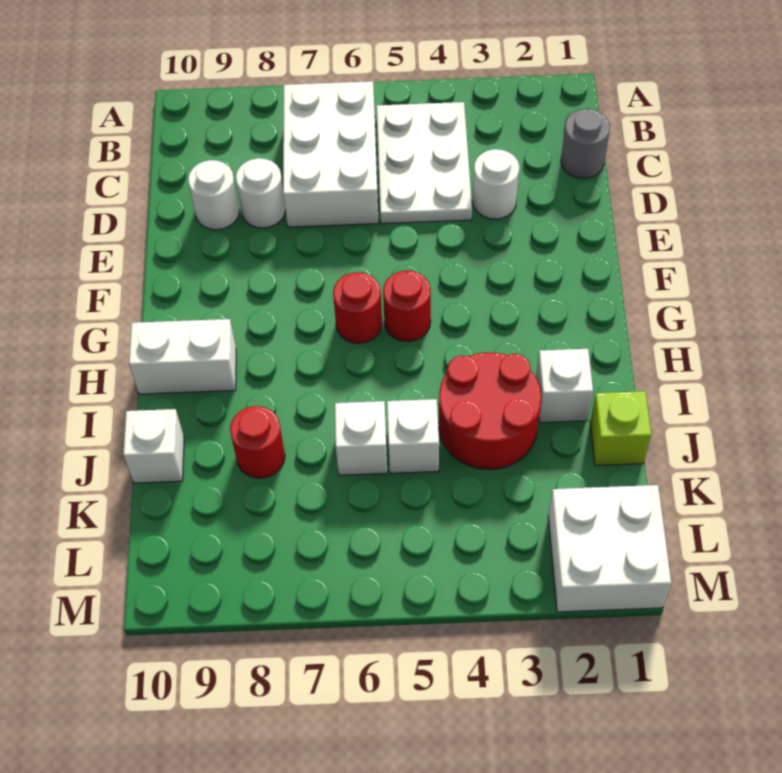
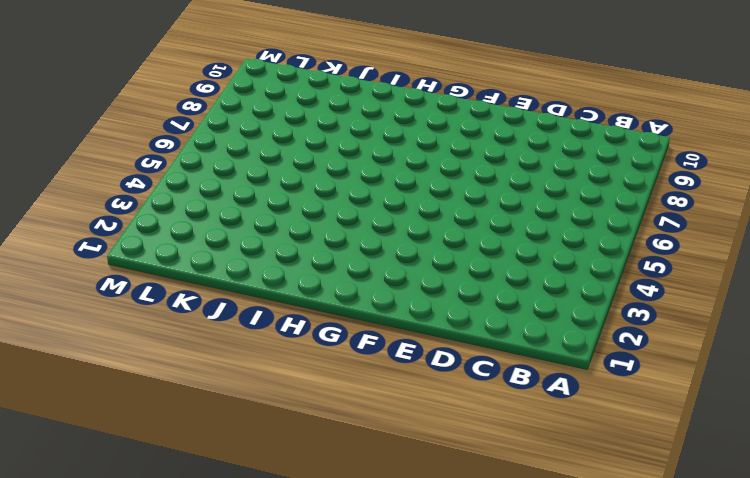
none -> white 2x3 plate [377,102,472,224]
none -> white 2x3 brick [283,81,379,227]
none -> grey 1x1 round brick [561,109,610,179]

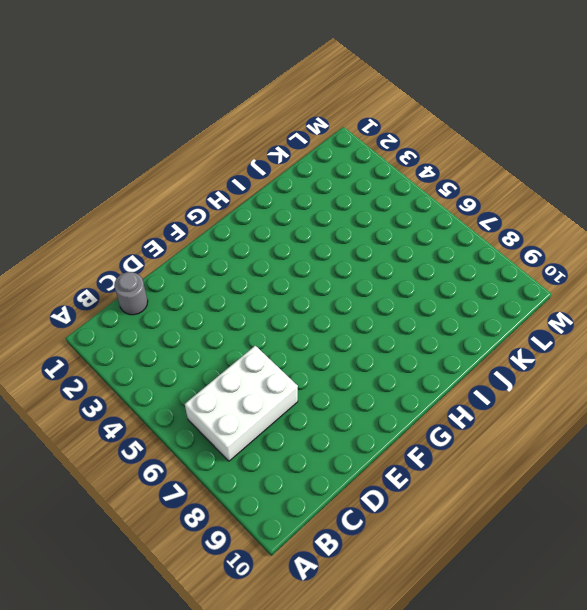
none -> white 2x3 plate [377,102,472,224]
none -> white 1x1 round brick [473,149,520,219]
none -> white 1x1 round brick [236,158,285,228]

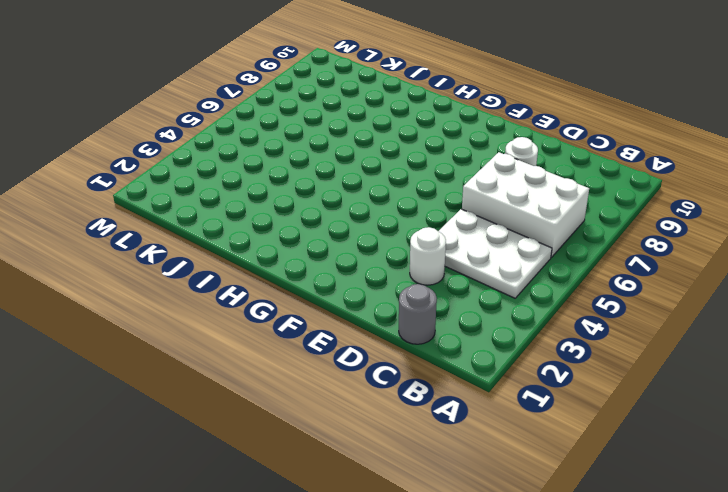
none -> white 1x1 round brick [188,160,239,230]
none -> red 1x1 round brick [383,270,431,342]
none -> red 1x1 round brick [333,272,382,343]

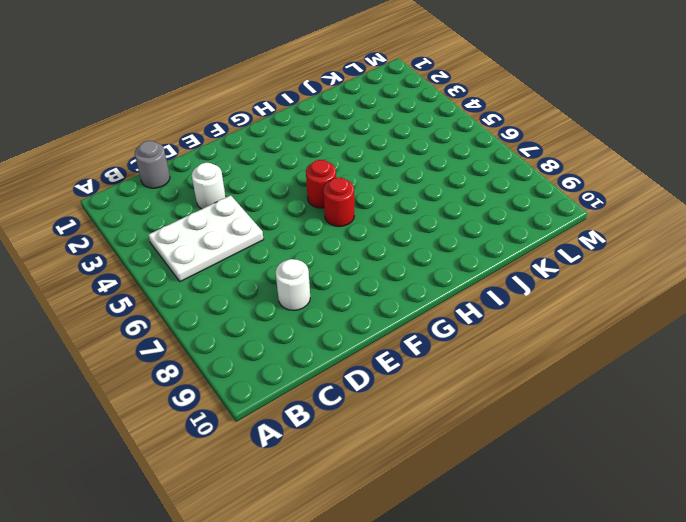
none -> white 2x3 brick [283,81,379,227]
none -> white 1x1 round brick [188,160,239,230]
none -> white 1x2 brick [129,319,236,394]

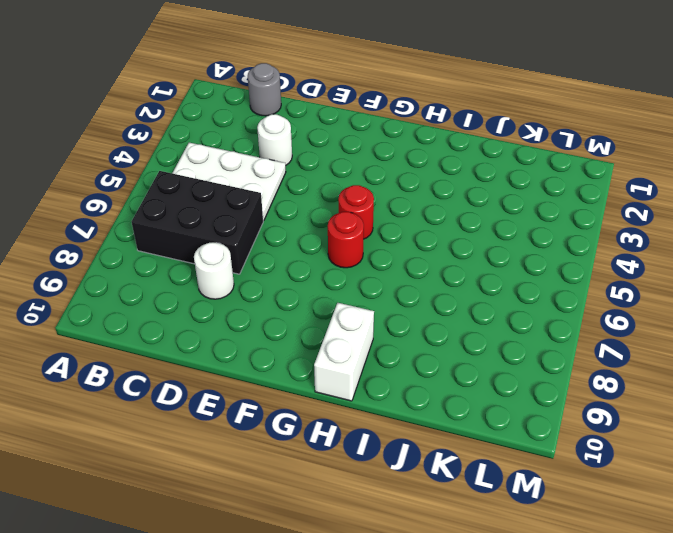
black 2x3 brick [132,171,263,274] -> white 2x3 brick [283,81,379,227]
none -> white 1x1 round brick [188,160,239,230]
none -> white 1x1 brick [536,349,593,423]
none -> red 2x2 round brick [439,352,541,470]

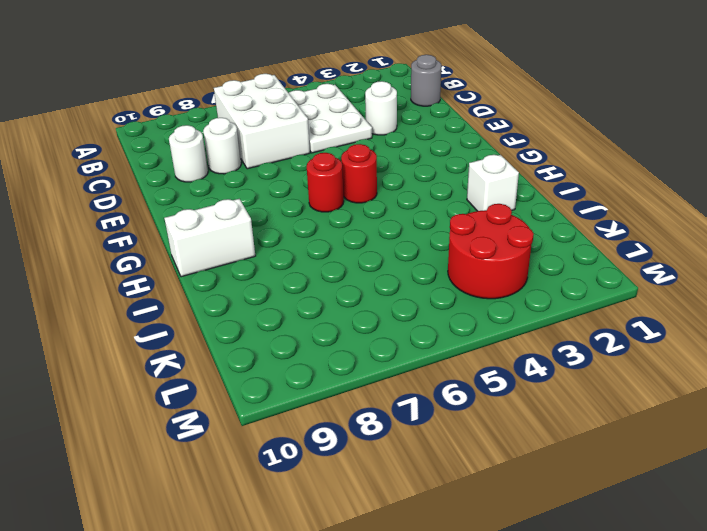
red 2x2 round brick [448,204,534,299] -> red 2x2 round brick moved to [439,352,541,470]
none -> lime 1x1 brick [590,391,651,466]
none -> white 1x1 brick [387,399,439,473]
none -> white 1x1 brick [335,401,387,475]

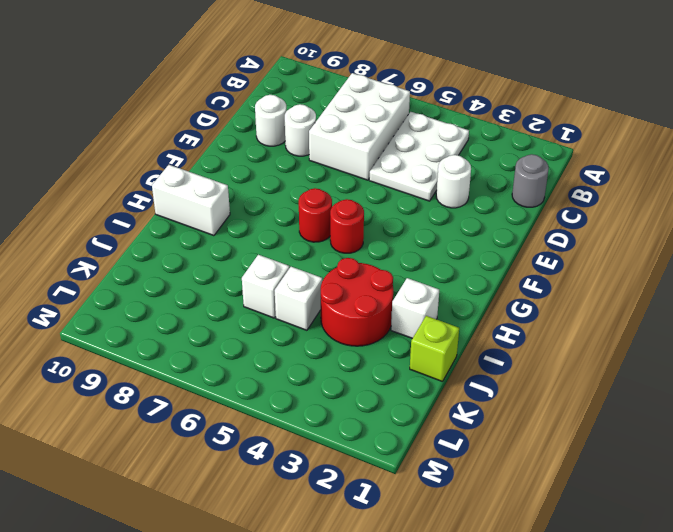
none -> red 1x1 round brick [230,406,285,478]
none -> white 1x1 brick [123,409,184,483]
none -> white 2x2 brick [548,485,671,612]

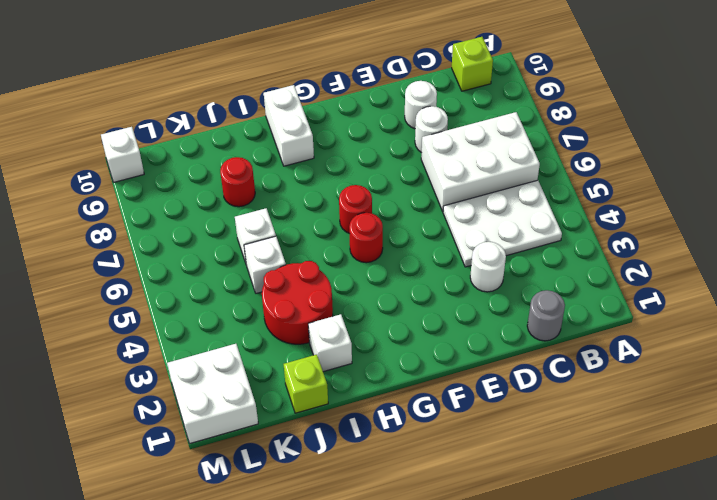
lime 1x1 brick [452,37,493,91] -> none
white 1x1 brick [101,127,144,182] -> white 1x1 brick moved to [123,409,184,483]

